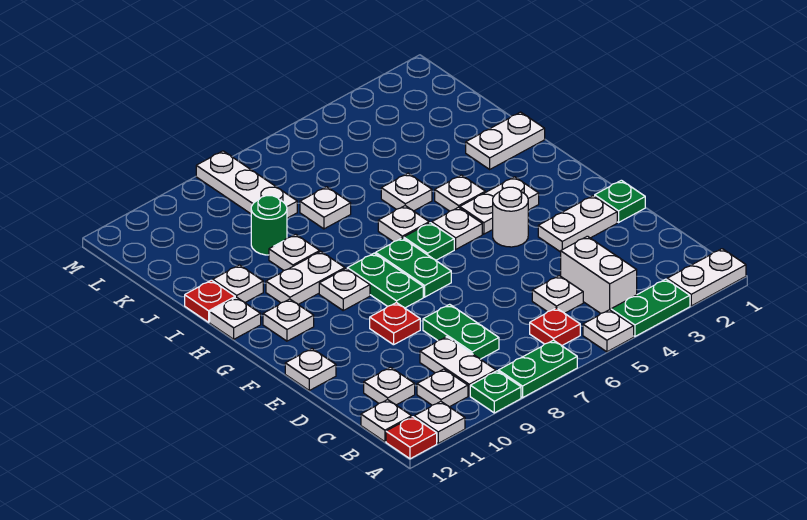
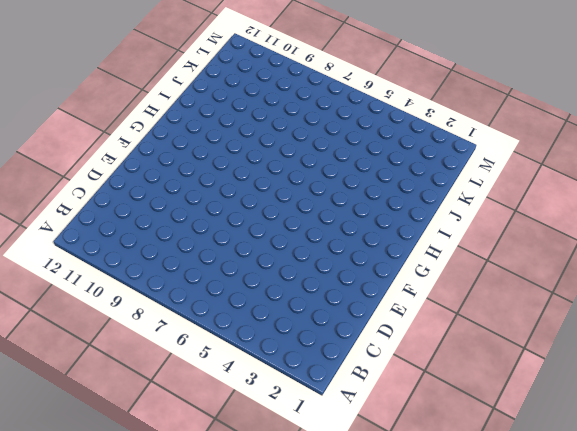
none -> white 1x2 plate [667,249,746,306]
none -> green 1x2 plate [611,279,690,336]
none -> white 1x1 plate [583,310,634,352]
none -> green 1x2 plate [499,340,577,398]

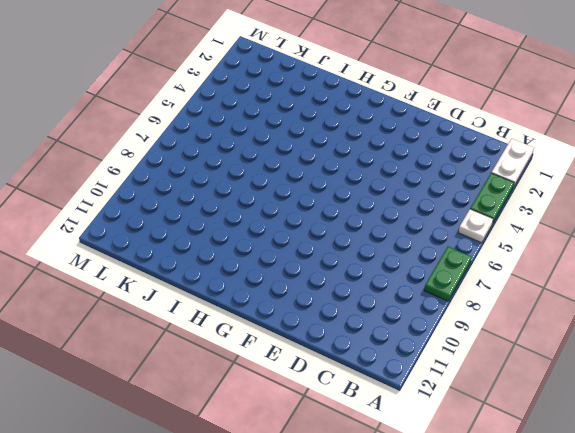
none -> green 1x1 plate [470,371,521,413]
none -> white 1x1 plate [414,402,465,443]
none -> red 1x1 plate [386,417,437,459]
none -> white 1x2 brick [561,236,637,313]

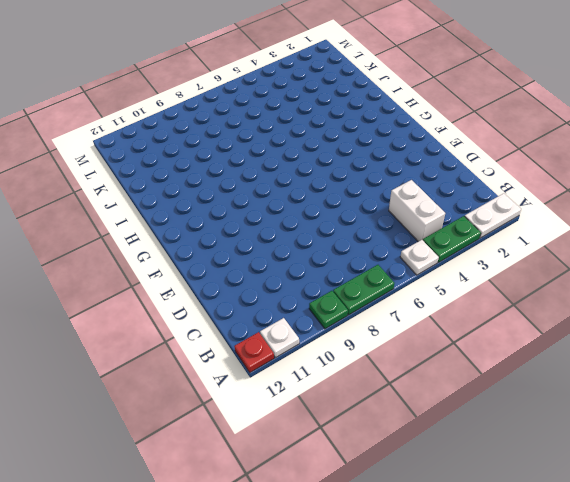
none -> red 1x1 plate [530,308,580,346]
none -> white 1x2 plate [420,337,496,396]
none -> white 1x1 plate [417,369,468,407]
none -> white 1x1 plate [361,400,412,442]

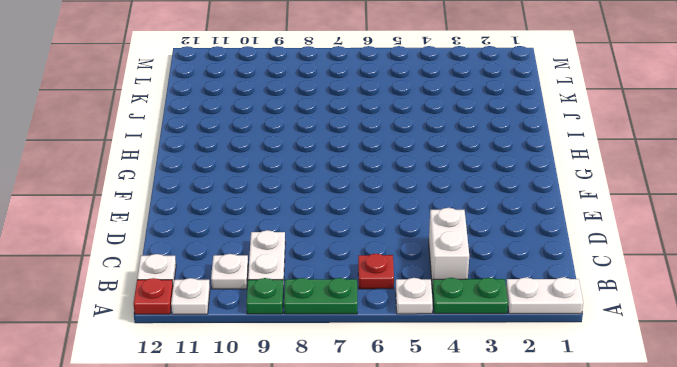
none -> white 1x1 plate [532,276,583,313]
none -> green 1x2 plate [423,304,499,359]
none -> white 1x1 plate [364,367,415,405]
none -> green 1x1 plate [595,180,645,222]

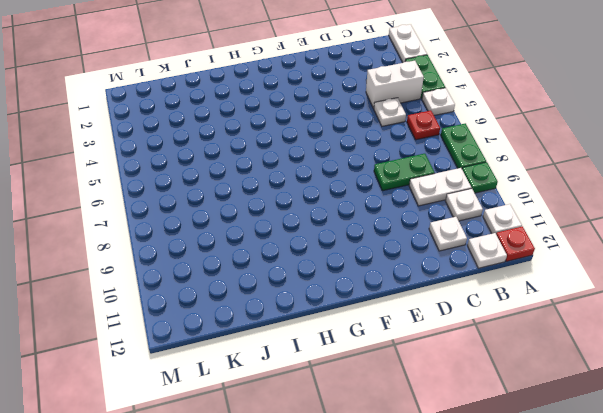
none -> green 1x1 plate [595,180,645,222]
none -> white 1x2 plate [538,196,617,252]
none -> red 1x1 plate [370,303,420,345]
none -> white 1x1 plate [285,349,336,390]

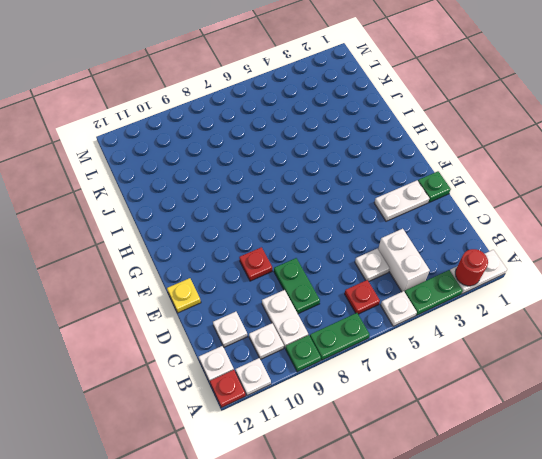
red 1x1 round brick [455,249,488,286] -> none
yellow 1x1 plate [167,278,201,313] -> white 1x1 plate [285,349,336,390]
none -> white 1x1 round brick [493,187,528,247]
none -> green 1x2 plate [376,238,451,297]
none -> green 1x2 plate [347,253,423,308]
none -> white 1x2 plate [460,177,539,234]

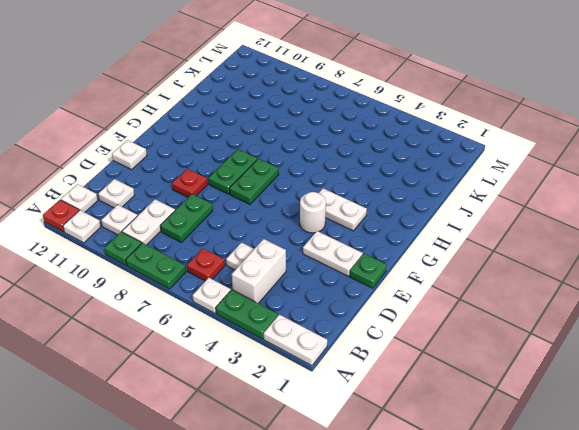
none -> white 1x1 plate [432,207,482,249]
none -> green 1x1 plate [404,223,454,260]
none -> white 1x1 plate [319,269,370,310]
none -> white 1x1 plate [263,299,314,341]

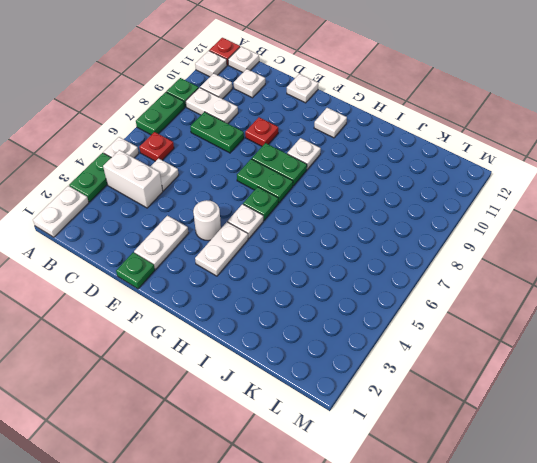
none -> white 1x1 plate [435,175,485,211]
none -> white 1x1 plate [378,206,429,242]
none -> white 1x2 plate [266,252,345,305]
none -> white 1x1 plate [210,297,261,339]

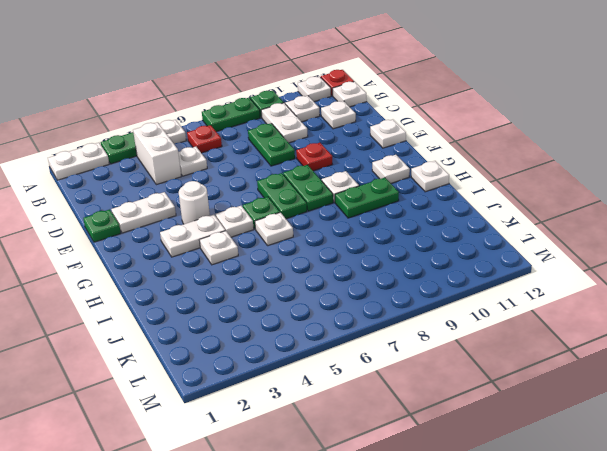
green 1x2 plate [335,178,399,218] -> white 1x2 plate [266,252,345,305]
none -> white 1x2 plate [466,112,545,169]
none -> white 1x1 plate [381,173,432,211]
none -> white 1x1 plate [269,234,320,270]
none -> white 1x1 plate [213,265,263,303]

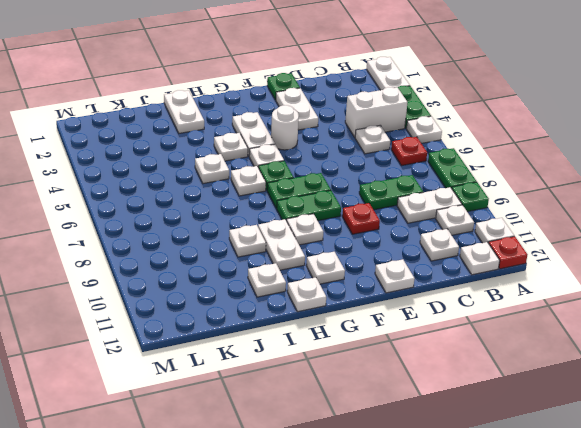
none -> red 1x1 plate [185,280,235,322]
none -> white 1x1 plate [300,187,351,229]
none -> green 1x1 round brick [251,196,287,255]
none -> white 1x3 plate [196,151,297,218]

